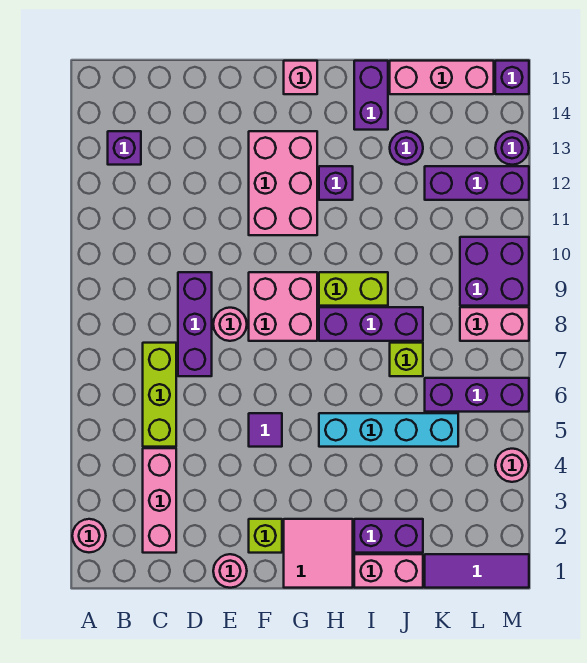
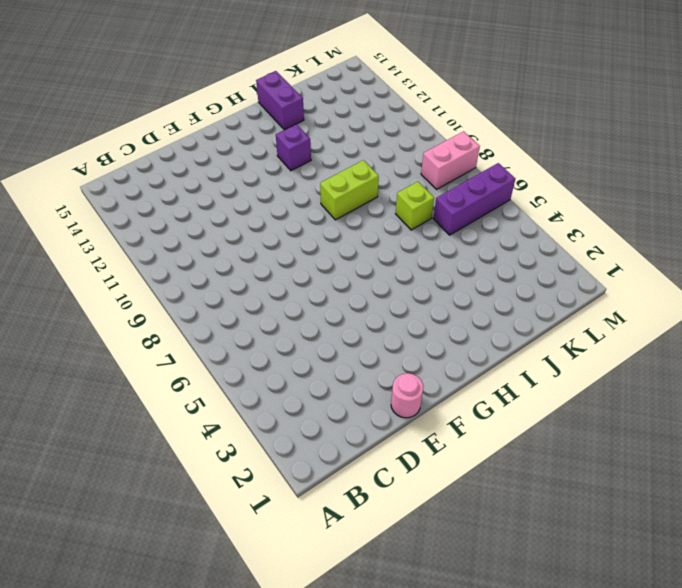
none -> pink 1x1 round brick [72,519,106,552]
none -> purple 1x1 brick [108,131,141,165]
none -> pink 1x3 brick [143,448,176,553]
none -> lime 1x3 brick [143,343,176,447]

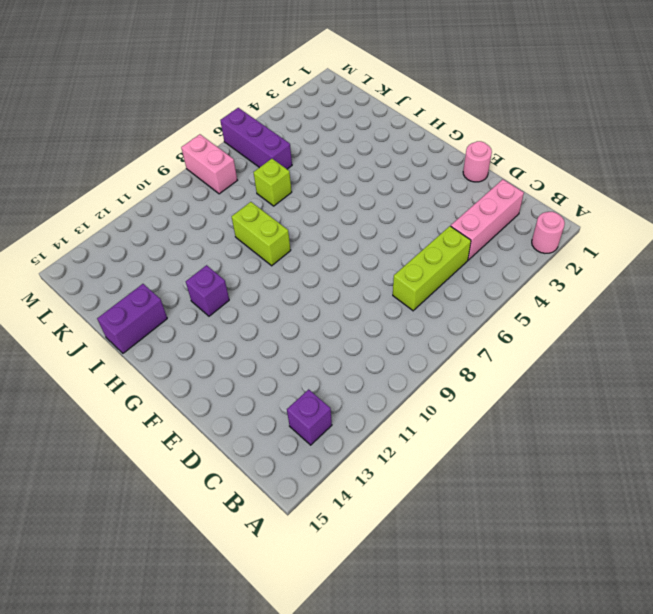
none -> purple 1x3 brick [178,272,212,376]
none -> pink 1x1 round brick [213,308,247,341]
none -> lime 1x1 brick [249,519,282,553]
none -> purple 1x1 tile [249,413,282,447]

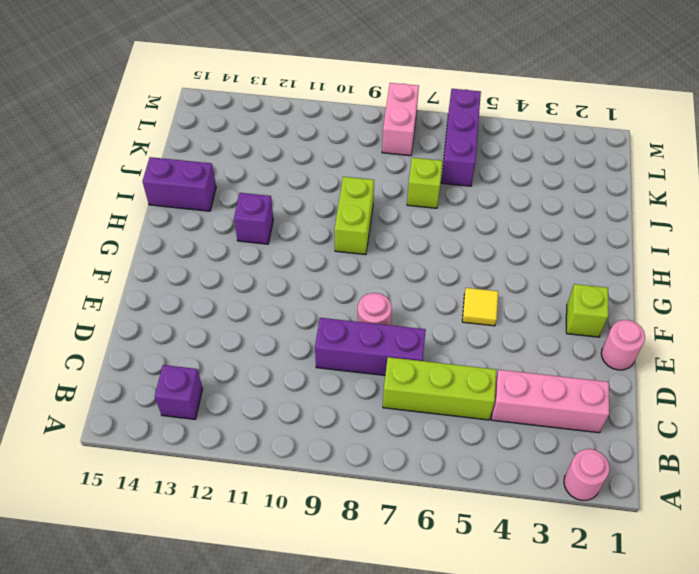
yellow 1x1 tile [462,288,498,326] -> purple 1x1 tile [249,413,282,447]
none -> pink 2x2 brick [249,272,317,341]
none -> pink 2x3 brick [249,131,317,235]
none -> pink 2x2 tile [284,519,353,588]
none -> pink 1x1 brick [284,61,317,94]

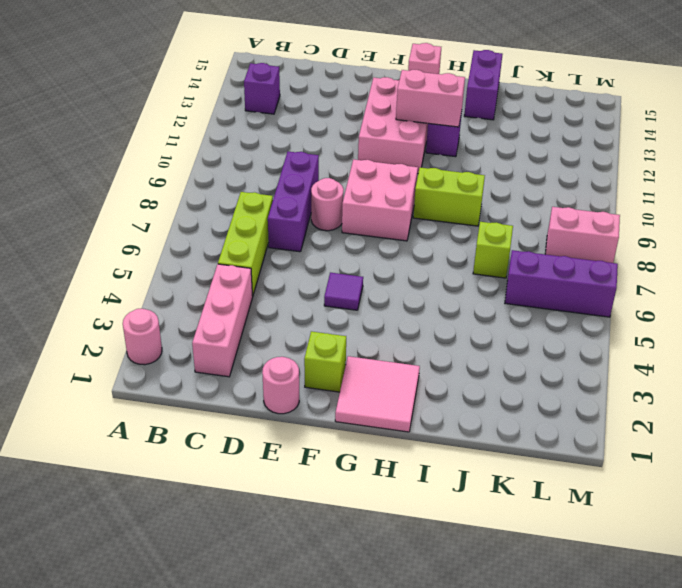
pink 1x2 brick [396,70,465,127] -> pink 1x2 brick moved to [354,554,423,588]
none -> cyan 1x4 brick [319,413,458,447]
none -> purple 1x3 brick [319,307,423,341]
none -> purple 1x2 brick [354,519,423,553]
none -> purple 1x1 round brick [390,131,423,165]

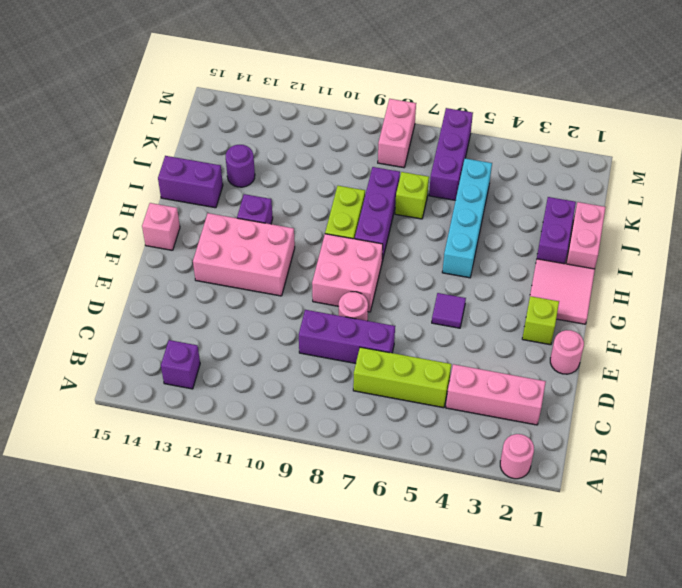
none -> pink 1x3 brick [390,61,494,94]
none -> purple 1x3 tile [425,554,529,588]
none -> purple 1x3 brick [425,166,529,200]
none -> purple 2x2 brick [460,237,529,306]

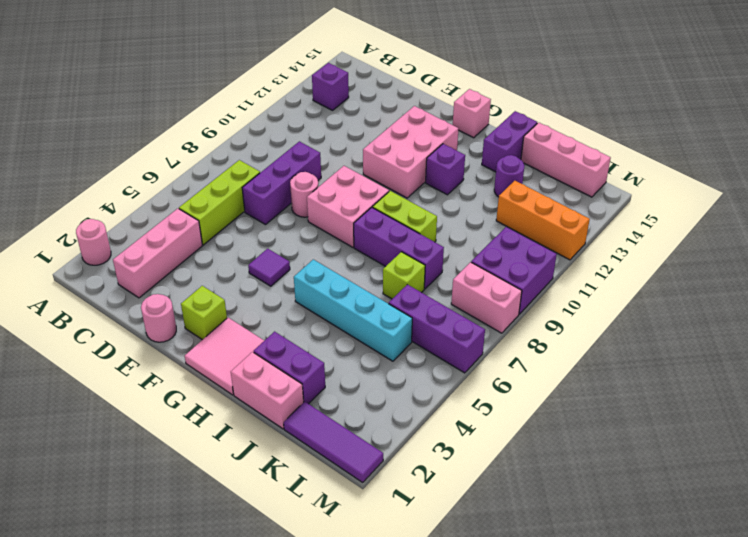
orange 1x3 brick [496,181,590,260] -> purple 1x3 brick [425,166,529,200]
none -> pink 1x1 round brick [495,449,529,482]
none -> purple 1x1 round brick [495,131,529,165]
none -> purple 1x1 brick [495,61,529,94]

